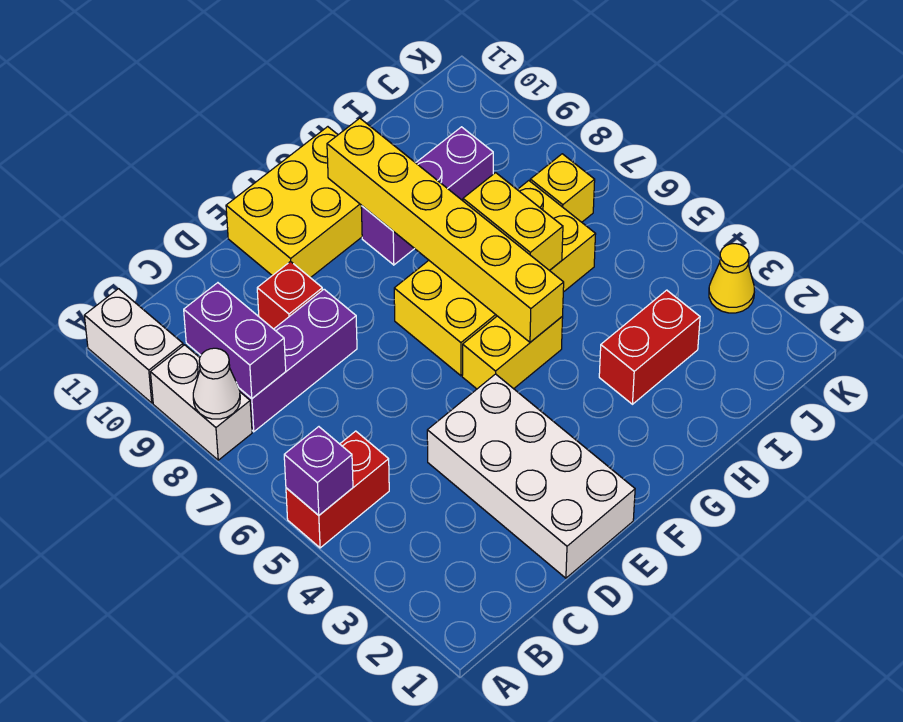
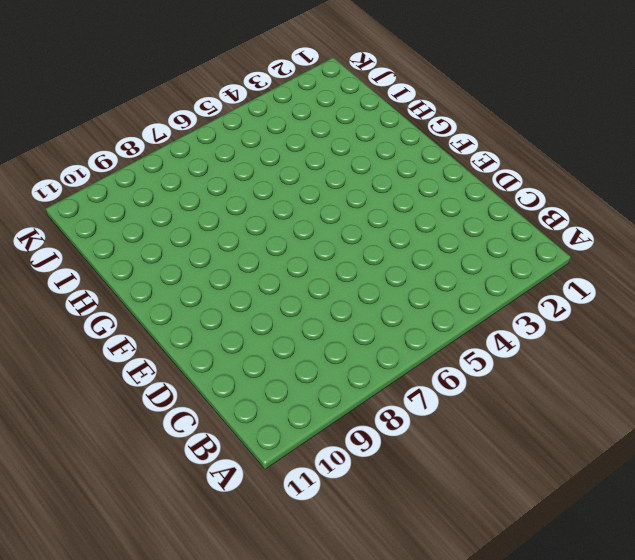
none -> red 1x2 brick [286,431,389,548]
none -> white 1x2 brick [151,345,252,460]
none -> white 1x2 brick [84,289,183,403]

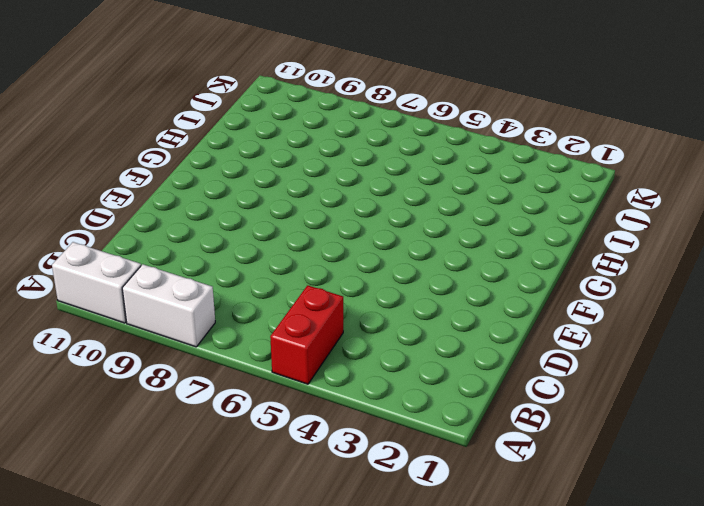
none -> purple 1x3 brick [239,289,357,432]
none -> white 2x4 brick [427,374,635,578]
none -> red 1x1 brick [257,261,322,329]

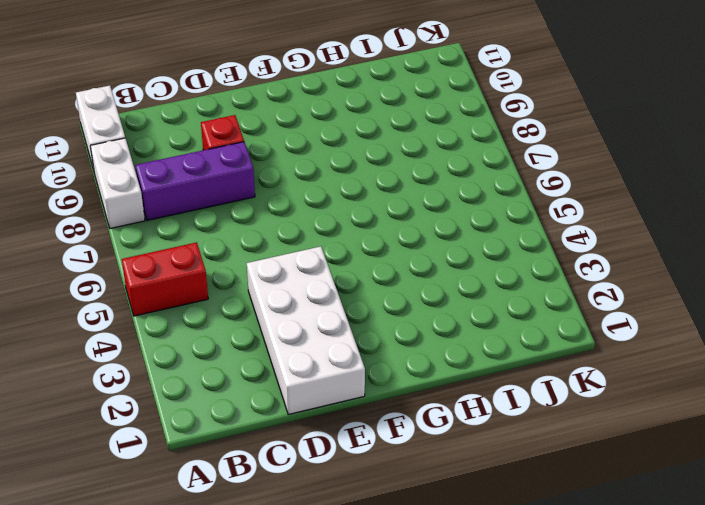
none -> yellow 2x3 brick [226,127,362,278]
none -> yellow 1x2 brick [462,316,563,389]
none -> yellow 2x4 brick [394,181,596,376]

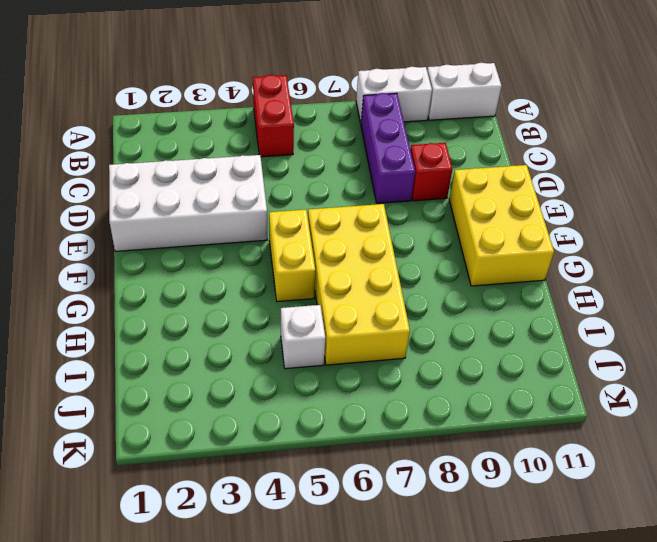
white 1x1 brick [281,305,325,369] -> none
none -> purple 1x3 brick [361,127,493,265]
none -> red 1x2 brick [599,290,700,404]
none -> yellow 1x1 brick [530,154,595,222]

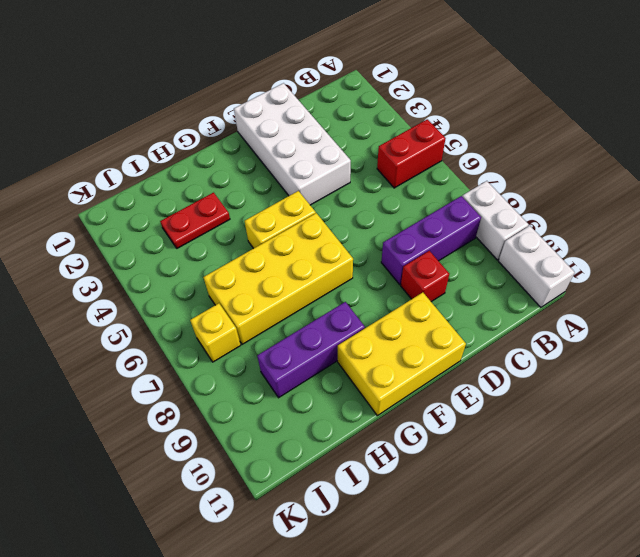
red 1x2 plate [160,193,230,248] -> red 1x2 brick [599,290,700,404]
none -> yellow 1x1 cone [709,244,754,313]
none -> purple 1x1 brick [284,427,353,515]
none -> white 1x1 cone [193,348,240,419]

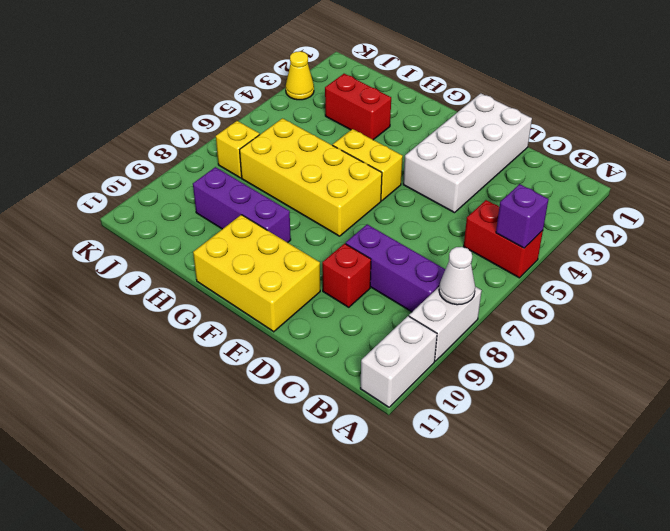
none -> purple 1x2 brick [184,283,286,398]
none -> yellow 1x6 brick [327,118,564,342]
none -> yellow 1x2 brick [463,173,563,270]

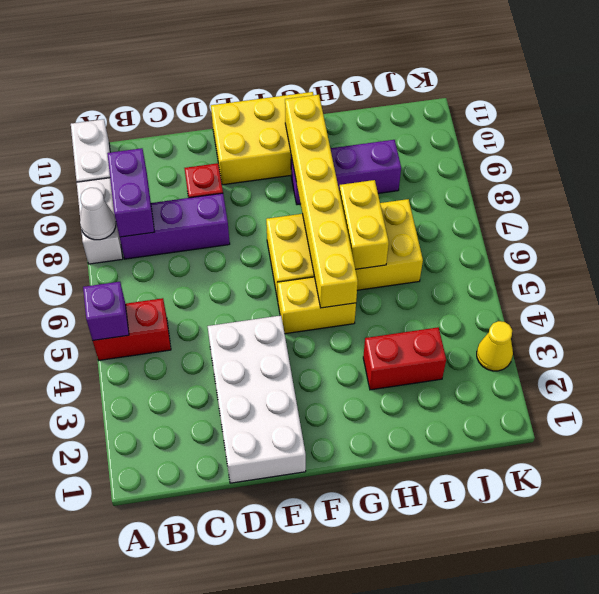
none -> yellow 1x1 brick [530,154,595,222]

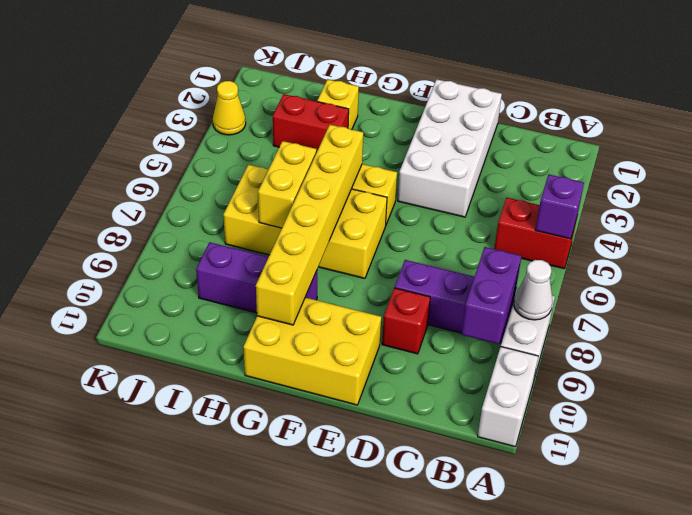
yellow 1x1 brick [317,79,359,129] -> yellow 1x1 brick moved to [530,154,595,222]

